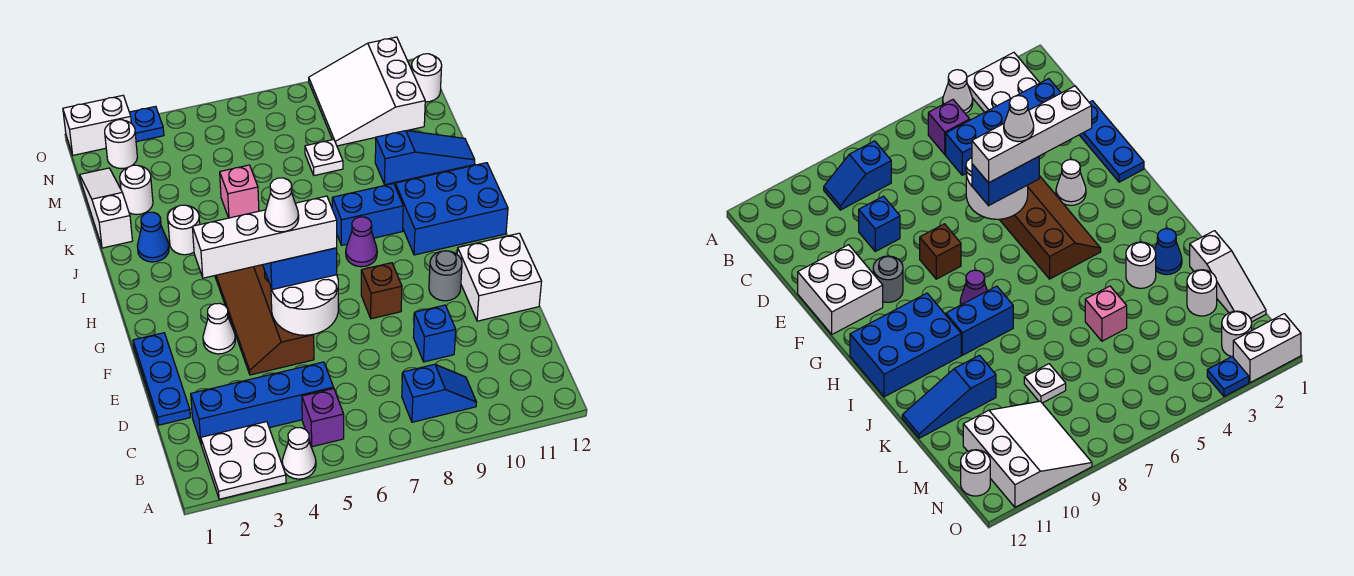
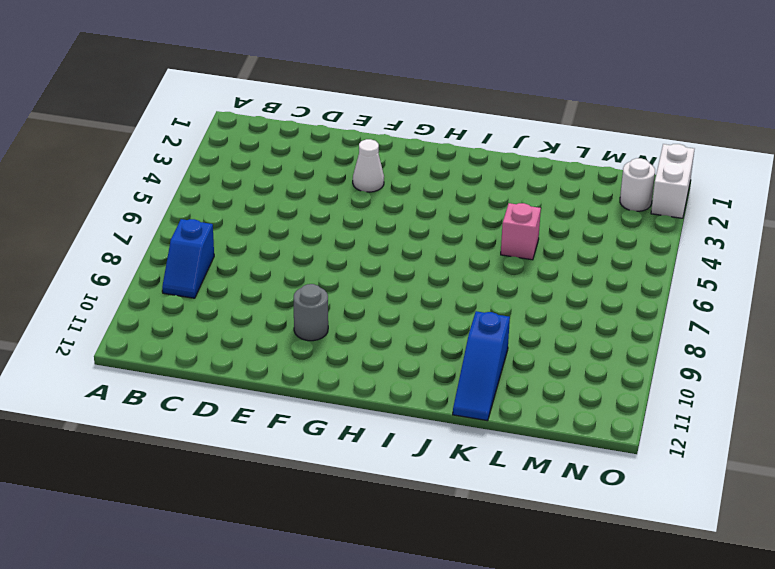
none -> white 2x2 plate [201,422,286,499]
none -> white 1x1 cone [282,428,316,479]
none -> purple 1x1 brick [302,389,344,447]
none -> blue 1x4 brick [191,362,334,443]

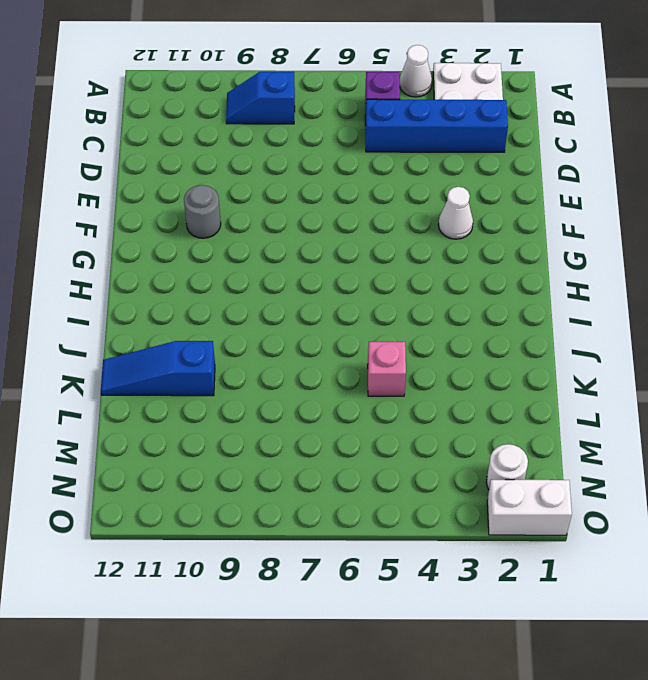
none -> blue 1x3 plate [133,333,190,425]
none -> blue 1x1 brick [414,305,456,362]
none -> brown 2x4 slope [215,265,314,375]
none -> white 2x2 brick [457,233,542,321]

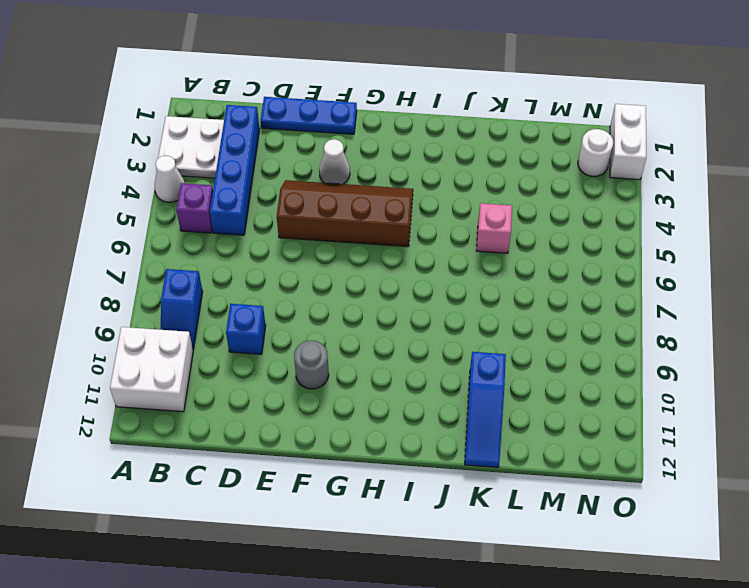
white 2x2 brick [110,327,193,412] -> white 2x2 brick moved to [457,233,542,321]
none -> brown 1x1 brick [361,263,402,319]
none -> purple 1x1 cone [346,217,377,267]
none -> blue 2x3 brick [395,163,508,255]
none -> blue 1x2 brick [332,183,403,245]

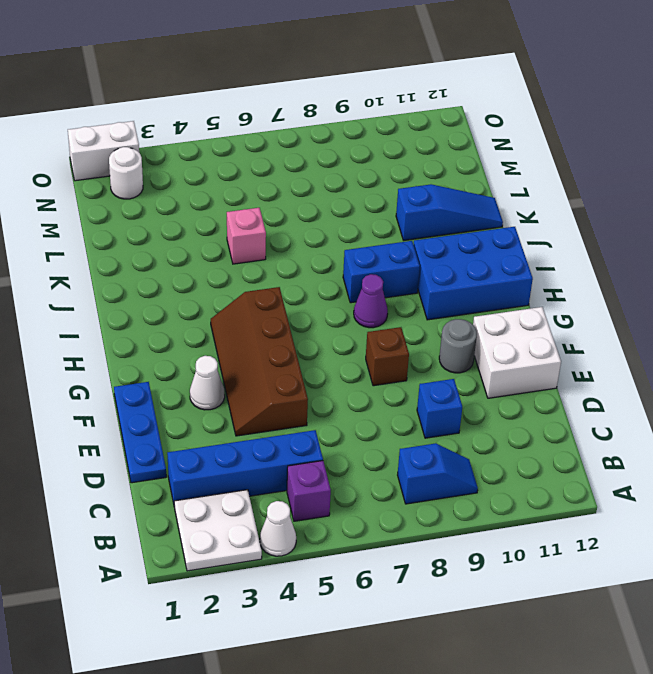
none -> blue 1x1 cone [137,212,169,262]
none -> white 1x1 round brick [167,205,200,255]
none -> white 1x3 slope [80,168,132,248]
none -> white 1x1 round brick [120,165,153,214]

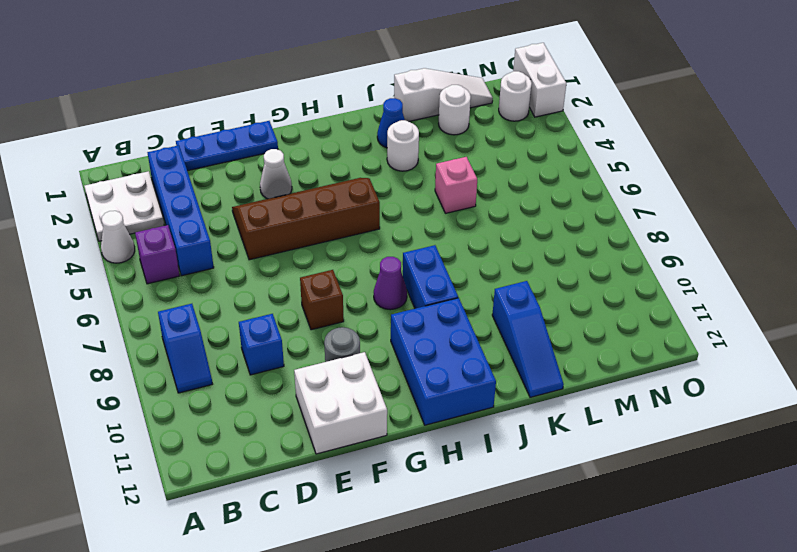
none -> white 1x1 plate [305,139,343,176]
none -> white 3x3 slope [309,37,425,146]
none -> white 1x1 round brick [411,54,442,102]
none -> blue 1x1 plate [129,106,164,142]

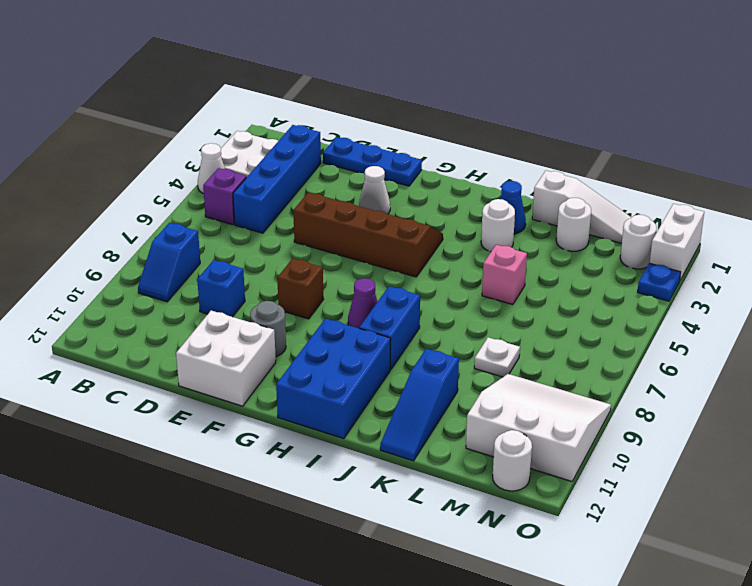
none -> white 2x2 round brick [271,275,338,335]
none -> blue 1x2 brick [263,248,337,290]
none -> white 1x4 brick [192,196,337,278]
none -> white 1x1 cone [265,178,299,232]

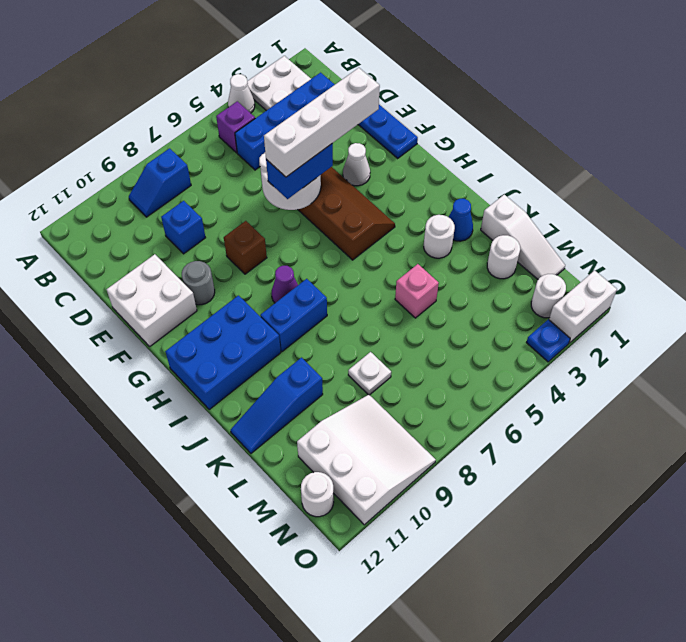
none -> white 1x1 cone [265,178,299,232]

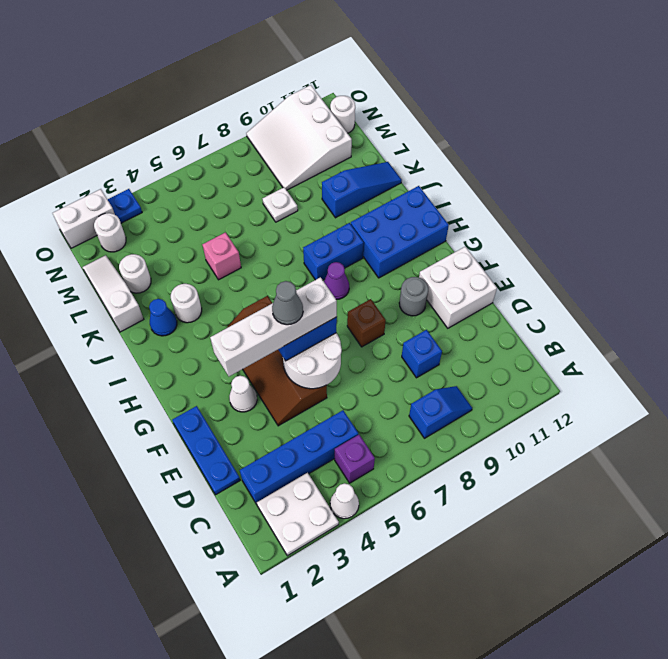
grey 1x1 cone [272,281,303,325] -> white 1x1 cone [265,178,299,232]

